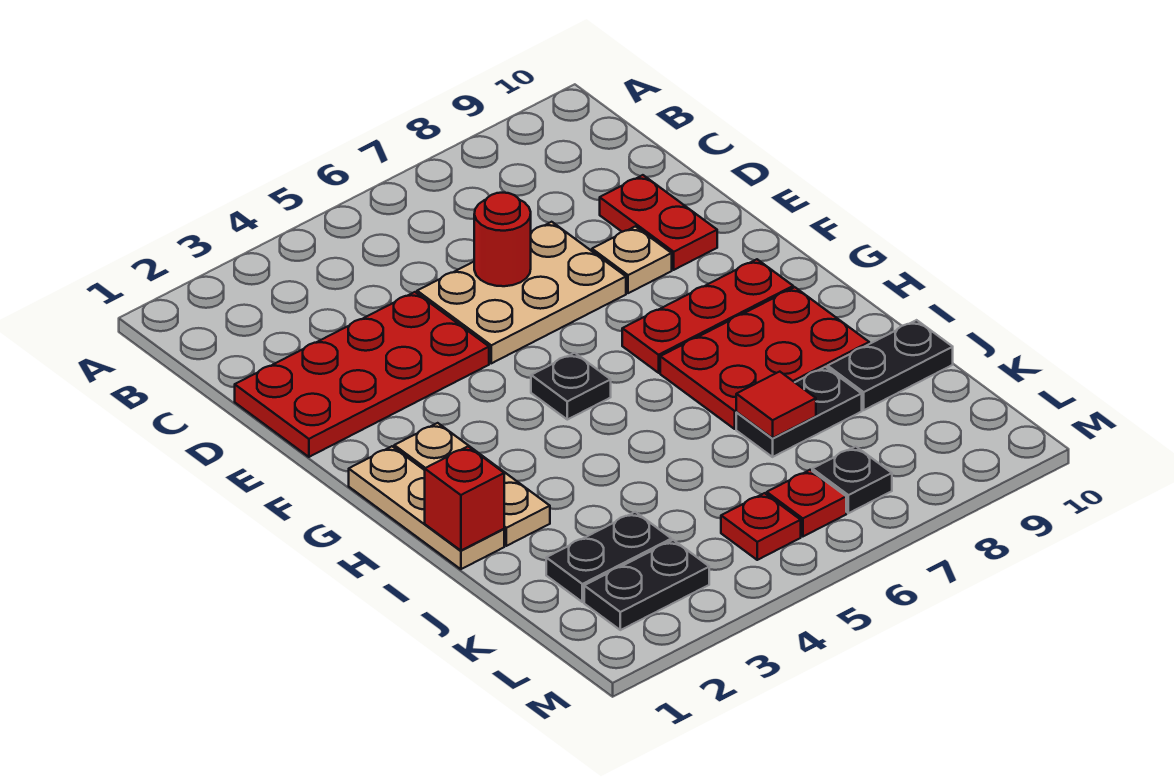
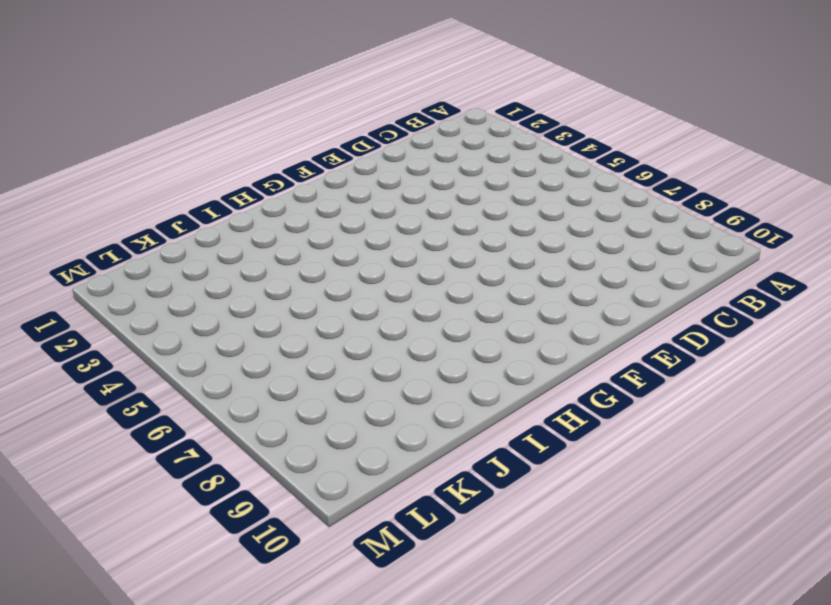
none -> red 2x4 plate [235,292,489,457]
none -> tan 2x3 plate [417,222,626,363]
none -> red 1x2 plate [600,175,717,270]

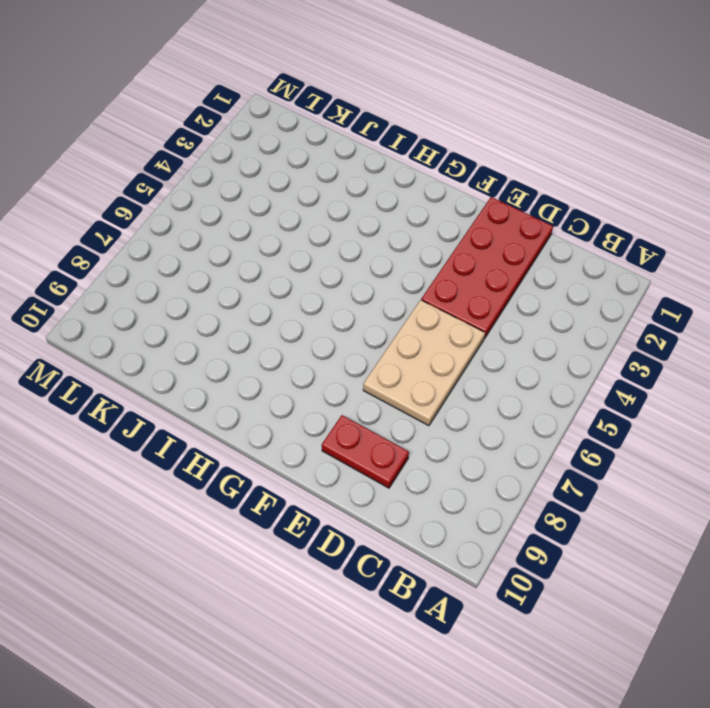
none -> tan 1x1 plate [592,226,672,293]
none -> tan 1x3 plate [349,446,504,569]
none -> tan 1x3 plate [394,423,550,546]

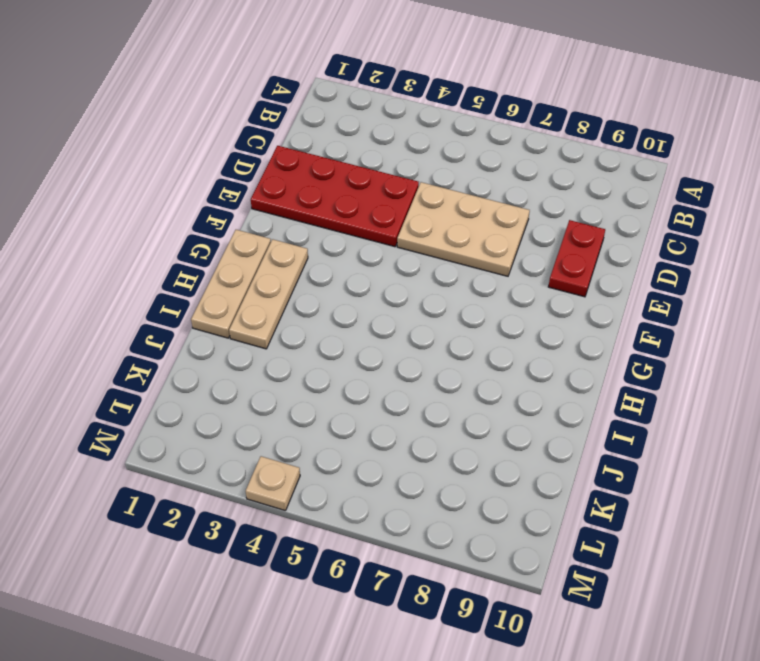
tan 1x1 plate [246,456,300,511] -> tan 1x1 plate moved to [592,226,672,293]
none -> black 1x1 plate [531,353,611,420]
none -> red 1x3 plate [622,259,793,373]
none -> red 2x3 plate [660,287,869,429]

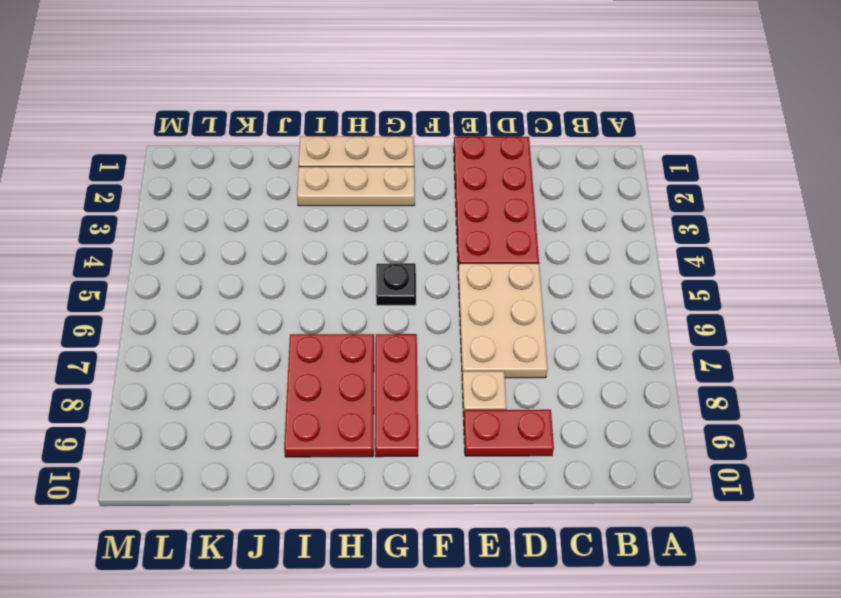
none -> black 1x2 plate [736,367,862,457]
none -> black 1x2 plate [828,320,953,410]
none -> black 1x2 plate [546,512,671,602]

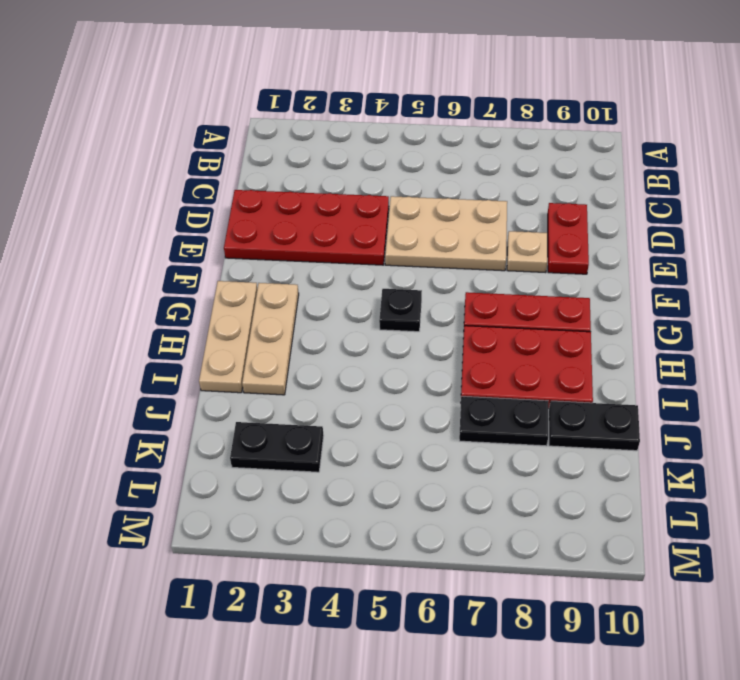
none -> black 1x2 plate [584,540,709,630]
none -> red 1x1 plate [721,493,801,560]
none -> red 1x1 plate [767,470,846,537]

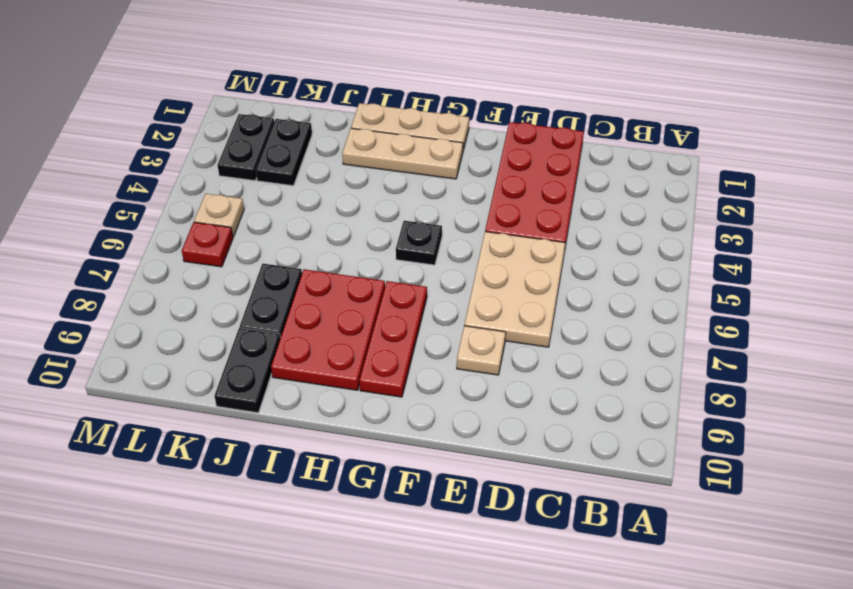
tan 1x1 plate [194,194,244,237] -> red 1x1 plate [721,493,801,560]
none -> red 1x2 plate [600,175,717,270]
none -> black 1x1 plate [812,446,892,513]
none -> red 1x1 round brick [474,193,531,286]

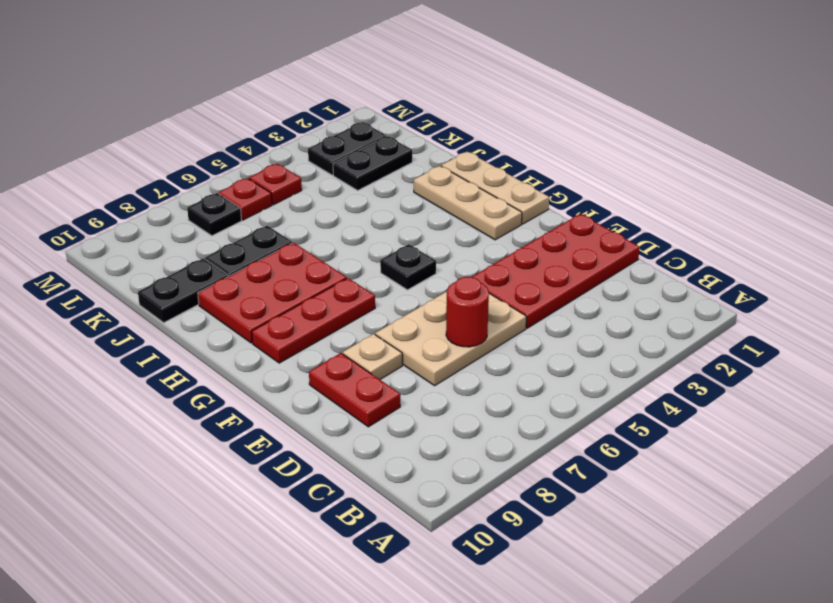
none -> red 1x1 brick [425,447,504,551]
none -> red 1x1 tile [736,372,816,438]

